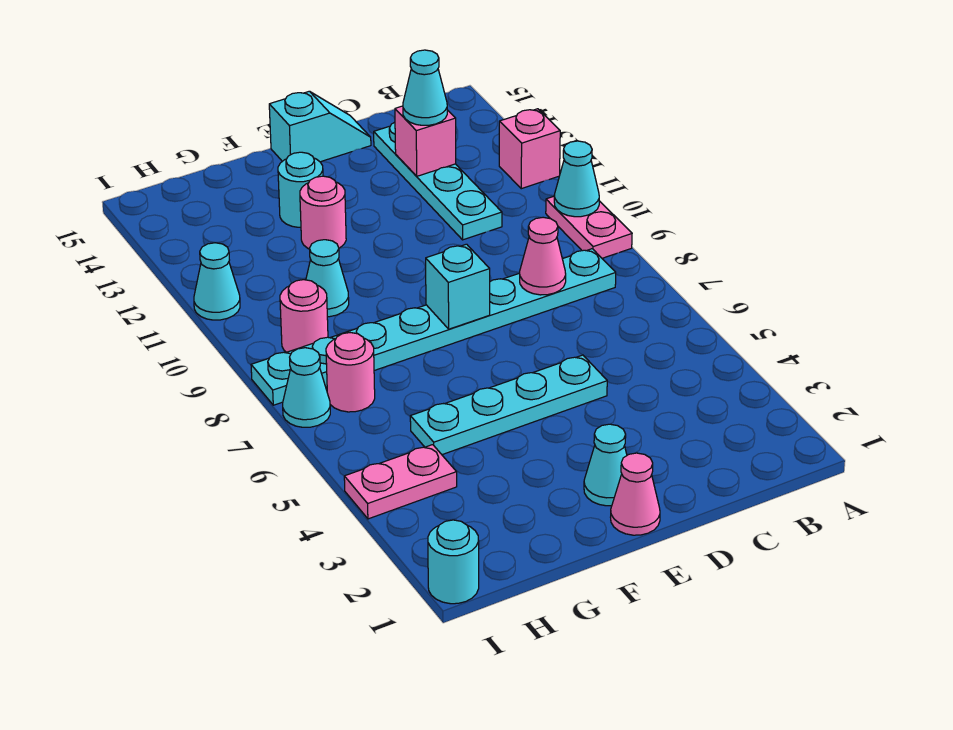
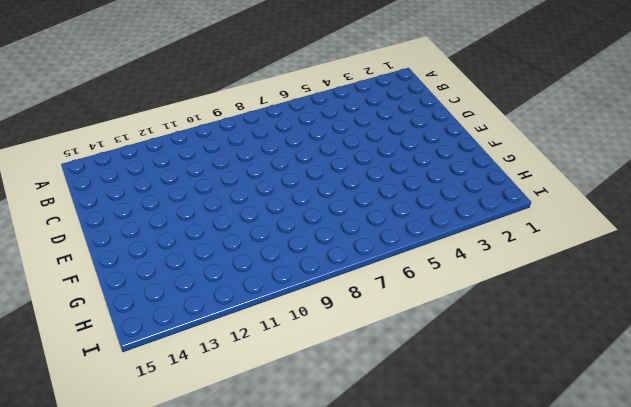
none -> pink 1x2 plate [546,196,632,258]
none -> pink 1x1 brick [499,109,560,189]
none -> cyan 1x8 plate [251,249,616,405]

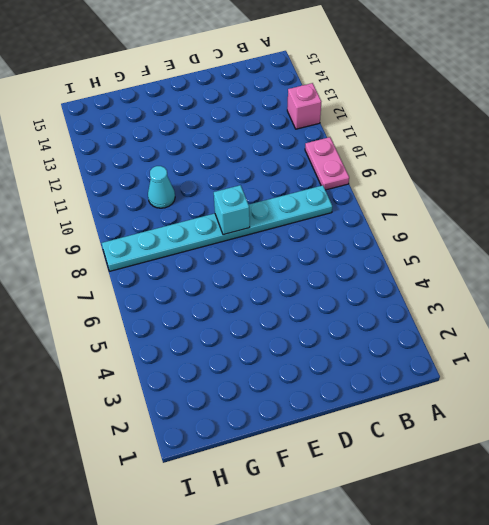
none -> cyan 1x4 plate [374,122,502,240]
none -> cyan 1x4 plate [410,355,607,455]
none -> cyan 1x2 slope [269,91,371,162]

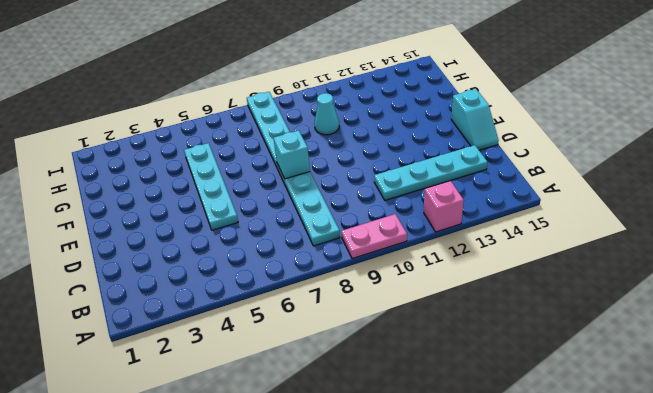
none -> pink 1x1 cone [611,453,660,535]
none -> cyan 1x1 cone [584,424,627,506]
none -> pink 1x1 round brick [300,176,346,249]

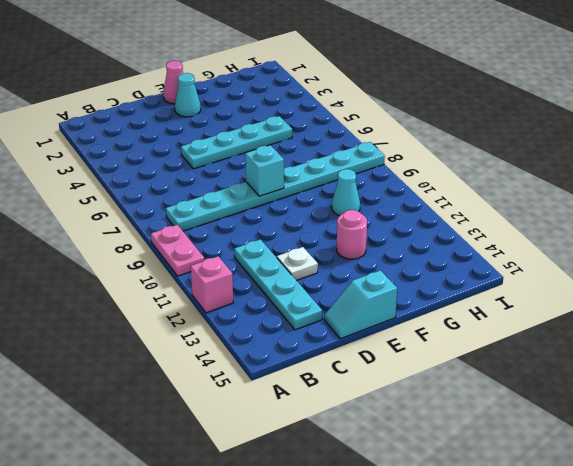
white 1x1 plate [277,247,318,280] -> none
none -> cyan 1x1 round brick [278,152,323,227]
none -> pink 1x2 plate [344,445,457,519]
none -> pink 1x1 round brick [326,333,375,412]

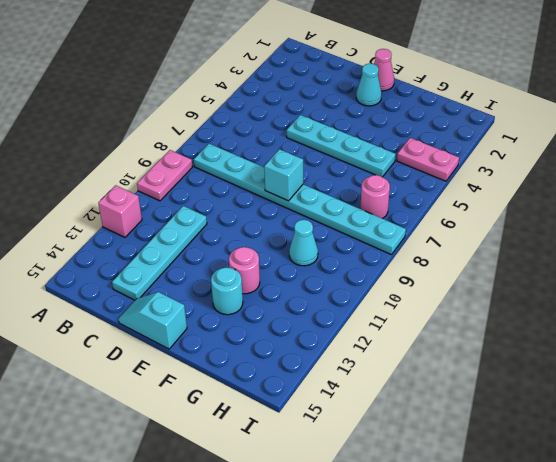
none -> pink 1x1 round brick [280,280,328,352]
none -> cyan 1x1 round brick [428,520,479,604]
none -> cyan 1x1 cone [283,348,330,427]

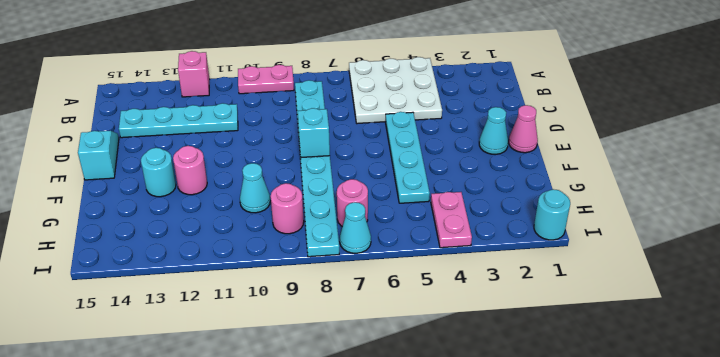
white 3x3 plate [349,57,442,124] -> none
none -> cyan 1x1 cone [194,243,240,320]
none -> cyan 1x1 cone [554,141,599,217]
none -> pink 1x1 cone [520,217,566,295]

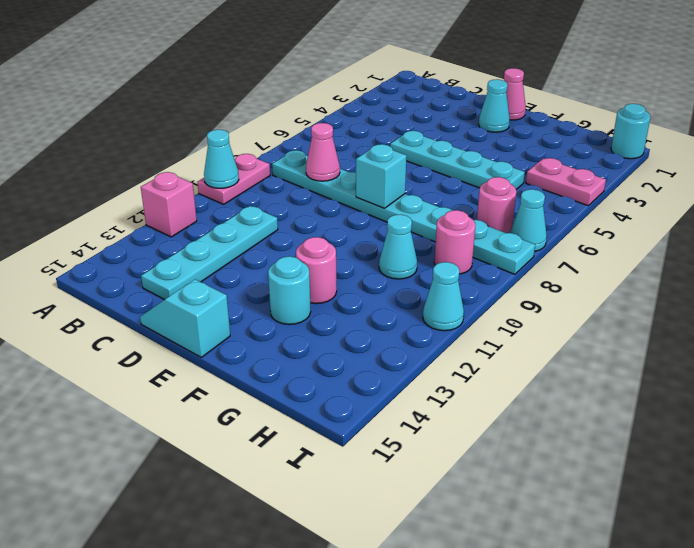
none -> pink 1x1 brick [395,106,456,176]
none -> cyan 1x1 cone [403,50,447,125]

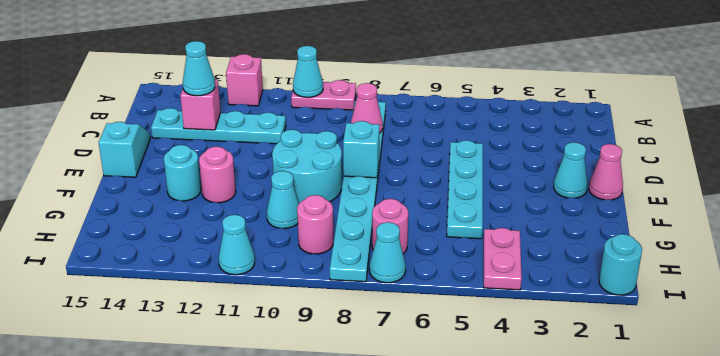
cyan 2x2 round brick [272,130,342,203] -> none

